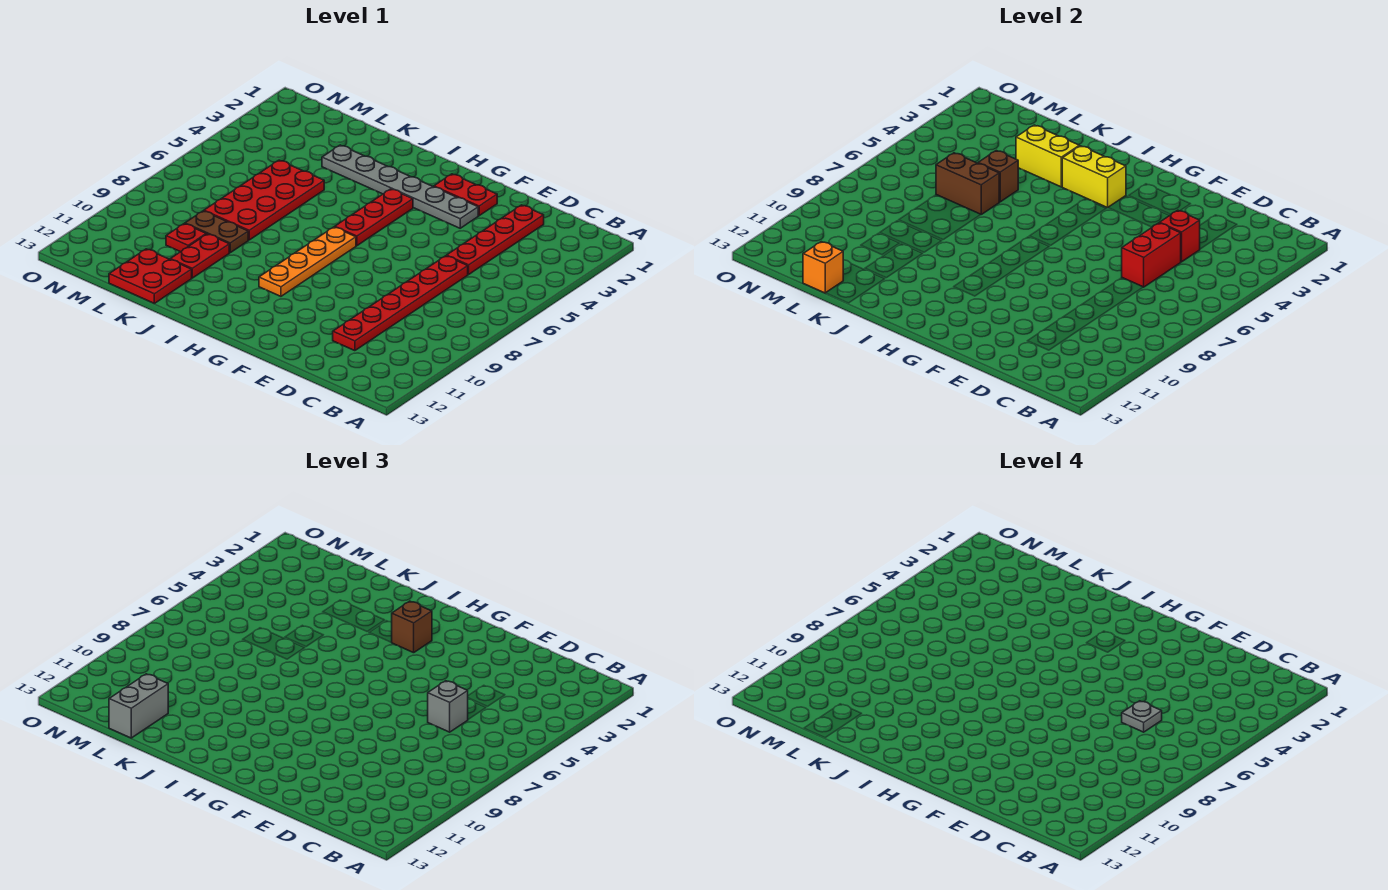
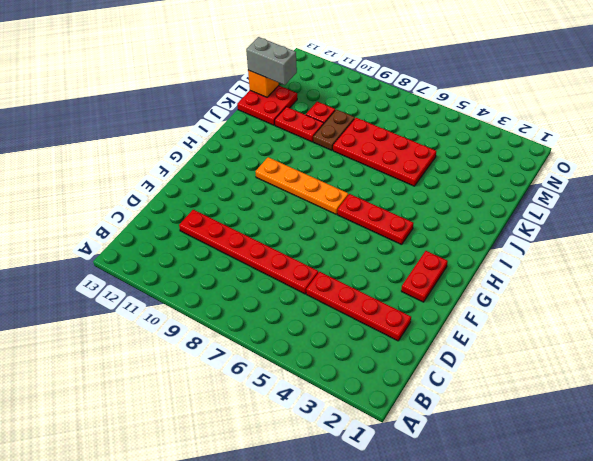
none -> grey 1x6 plate [322,145,478,228]
none -> red 1x1 brick [1160,210,1200,262]
none -> red 1x2 brick [1122,223,1181,287]

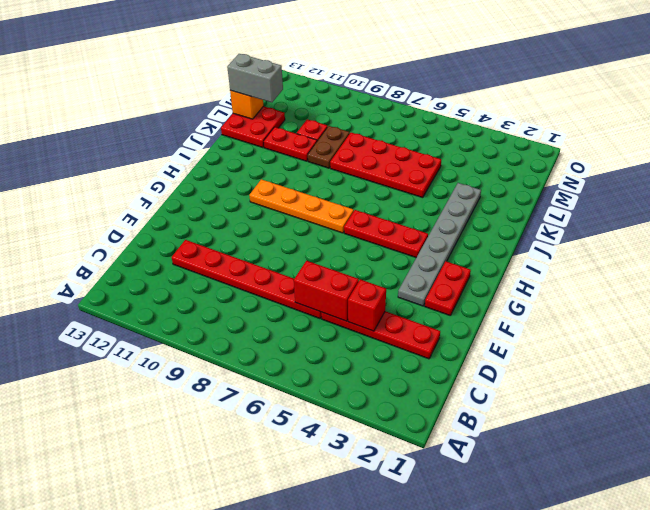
none -> yellow 1x2 brick [1062,146,1126,208]
none -> yellow 1x2 brick [1016,125,1079,187]
none -> brown 1x1 brick [978,151,1018,202]

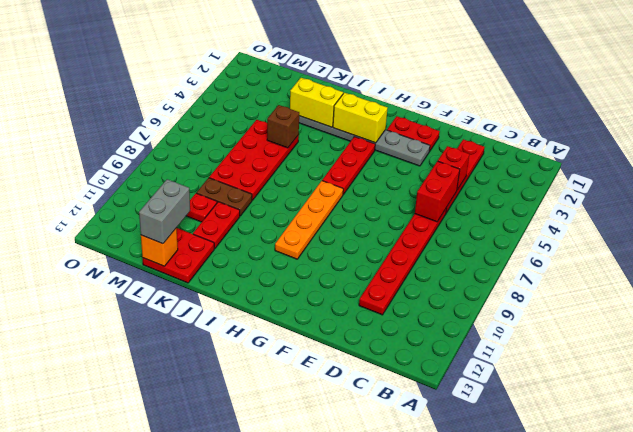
none -> brown 1x2 brick [936,153,999,214]
none -> grey 1x1 brick [428,681,468,732]
none -> brown 1x1 brick [391,601,432,653]

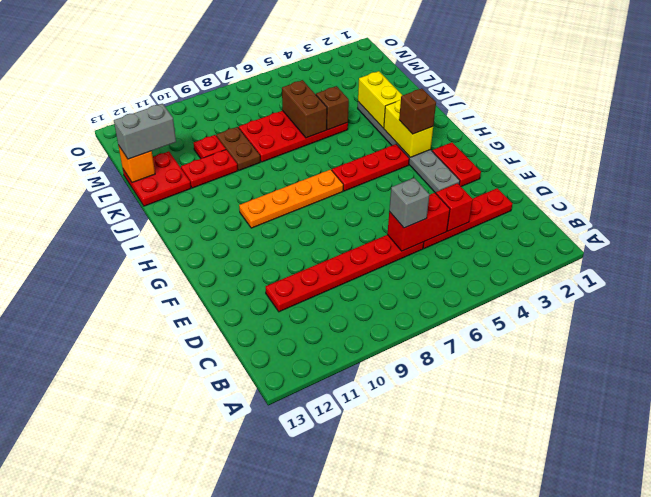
none -> grey 1x1 plate [1122,701,1162,732]

